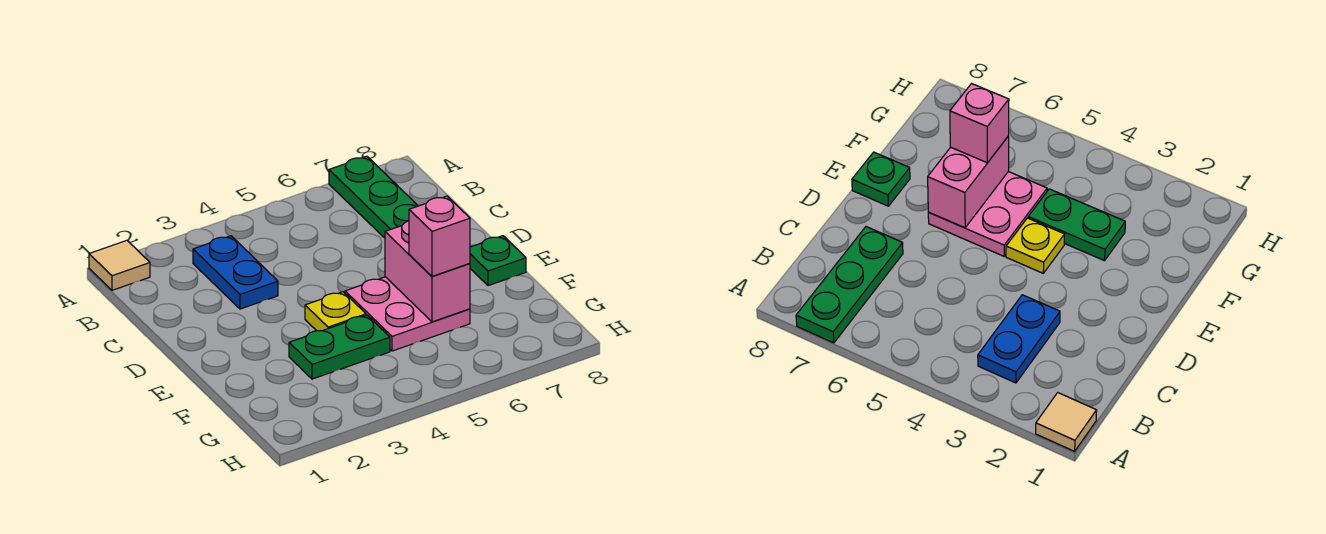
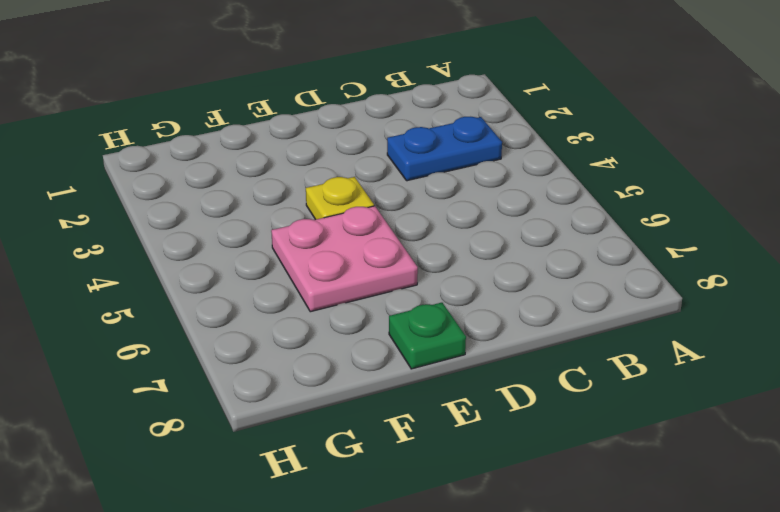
none -> tan 1x1 tile [89,240,150,290]
none -> green 1x3 plate [329,156,418,238]

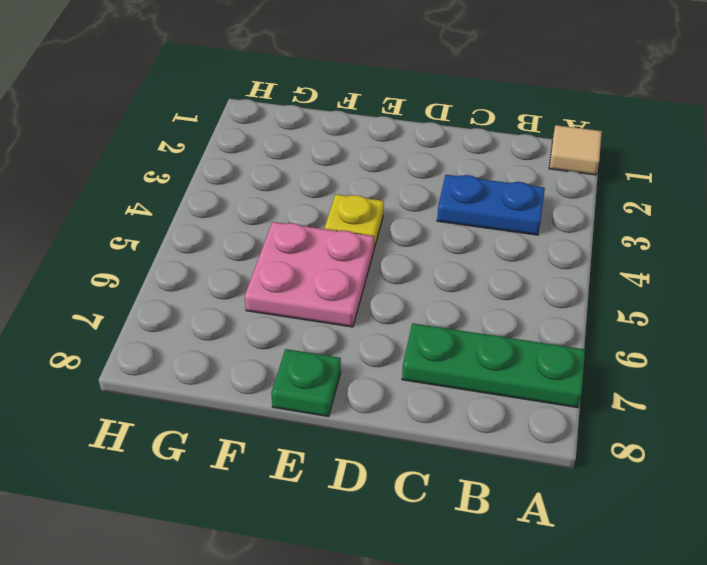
none -> green 1x2 plate [289,315,390,379]
none -> pink 1x2 brick [385,221,470,322]

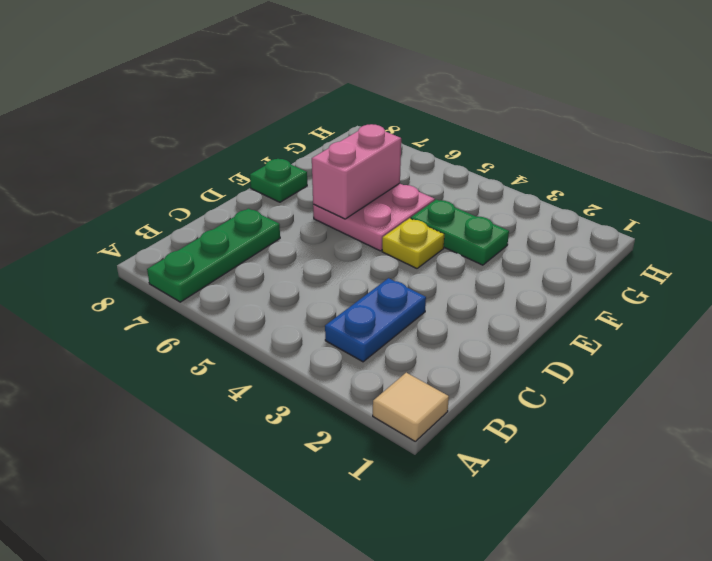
none -> pink 1x1 brick [409,196,470,276]

